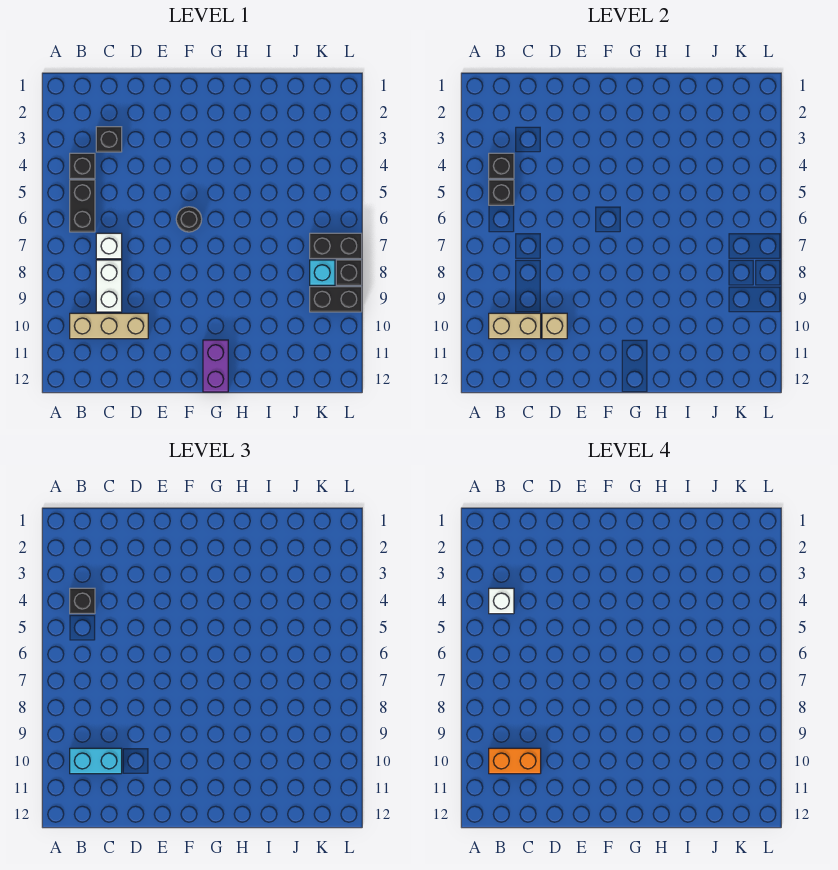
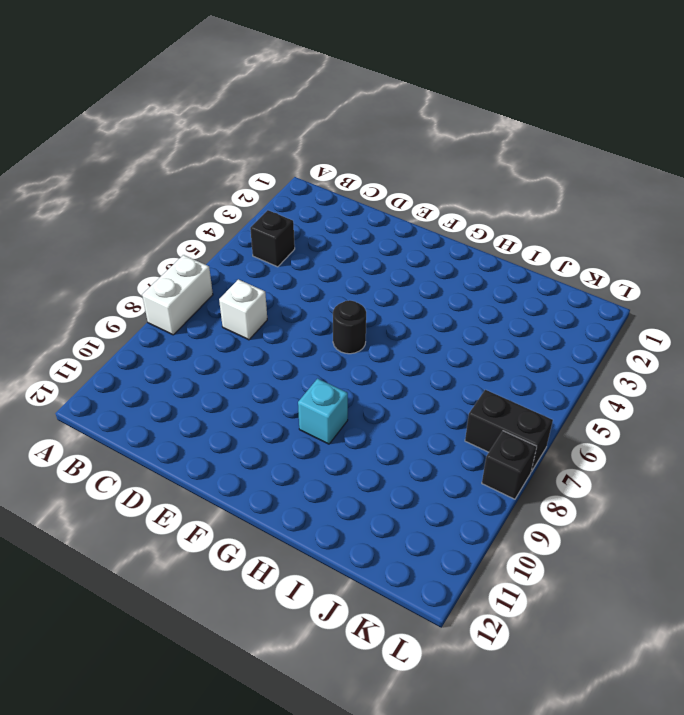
white 1x2 brick [142,255,213,335] -> white 1x2 brick moved to [96,260,122,312]
cyan 1x1 brick [298,379,348,444] -> cyan 1x1 brick moved to [310,260,335,285]
none -> black 1x2 brick [70,180,95,232]
none -> tan 1x3 brick [70,313,148,339]
none -> black 1x1 brick [96,127,122,152]

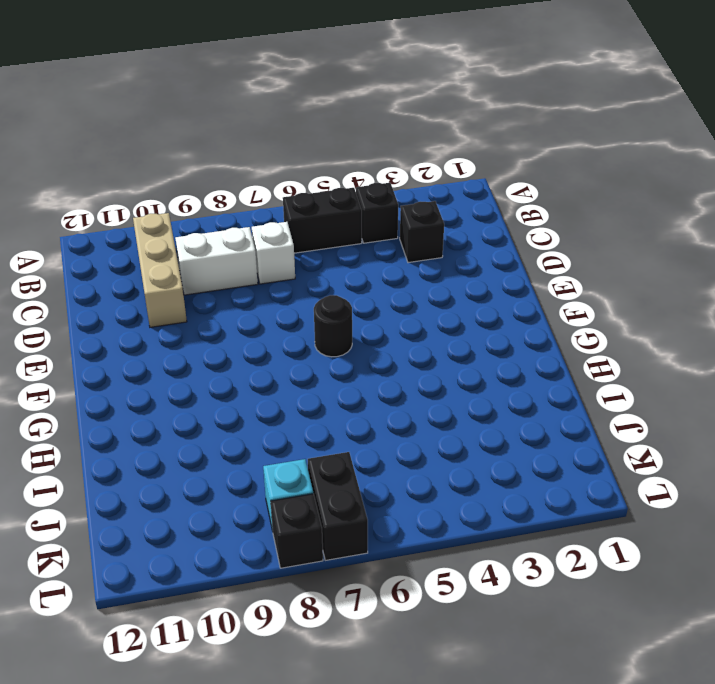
none -> purple 1x2 brick [203,340,228,392]
none -> black 1x2 brick [310,287,362,312]
none -> black 1x1 brick [489,153,514,179]

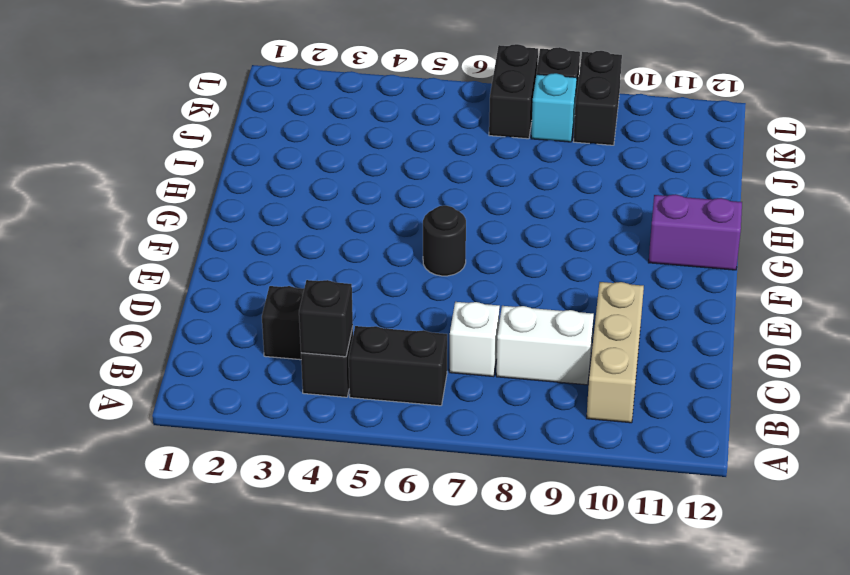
none -> black 1x1 brick [489,180,514,205]
none -> tan 1x2 brick [489,313,541,339]
none -> tan 1x1 brick [542,313,567,339]

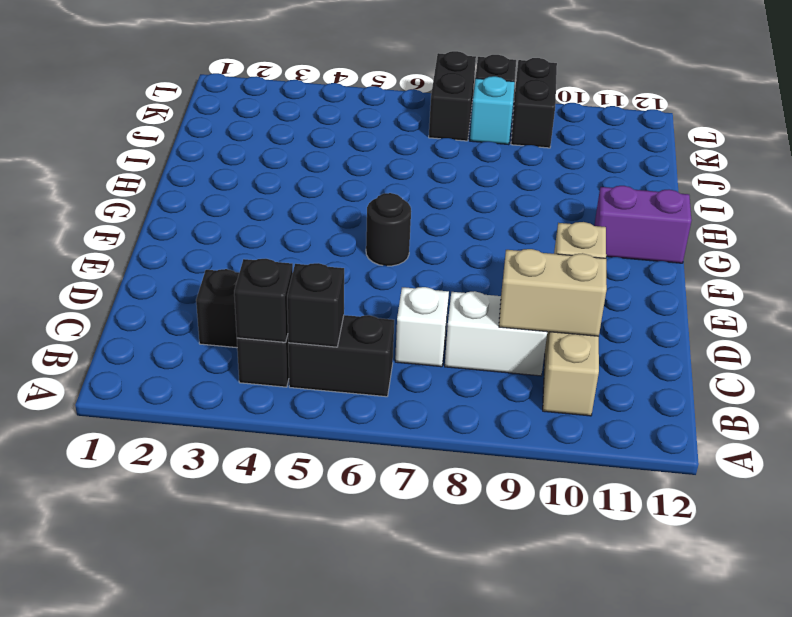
tan 1x2 brick [499,249,607,336] -> tan 1x2 brick turned to [489,313,541,339]
none -> black 1x1 brick [70,588,95,614]
none -> cyan 1x2 brick [70,748,122,774]
none -> white 1x1 brick [489,588,514,614]

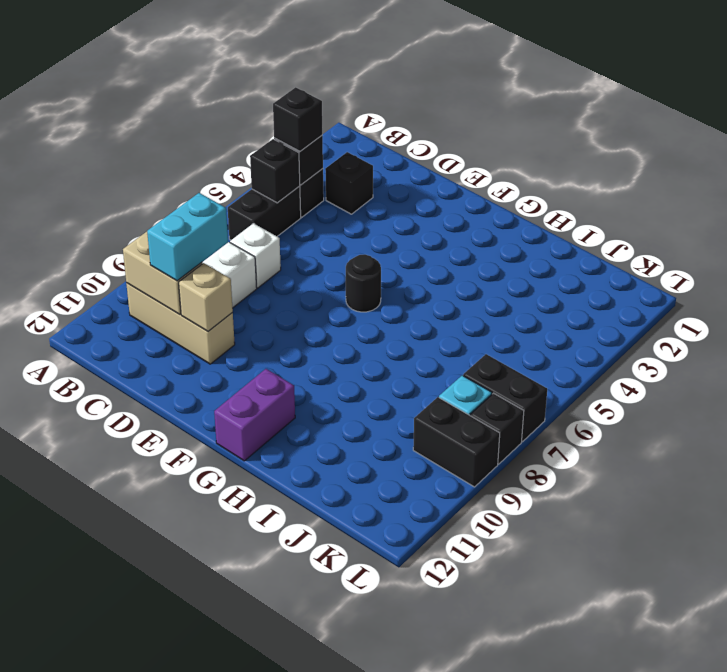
cyan 1x2 brick [147,193,228,281] -> cyan 1x2 brick turned to [70,748,122,774]
none -> white 1x1 brick [489,588,514,614]
none -> orange 1x2 brick [489,748,541,774]

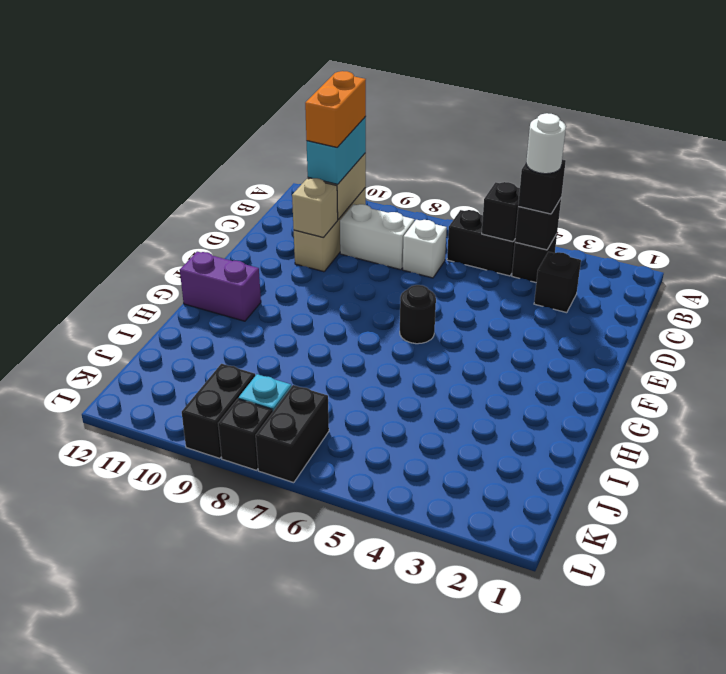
white 1x1 round brick [526,113,566,174] -> white 1x1 brick [489,588,514,614]

